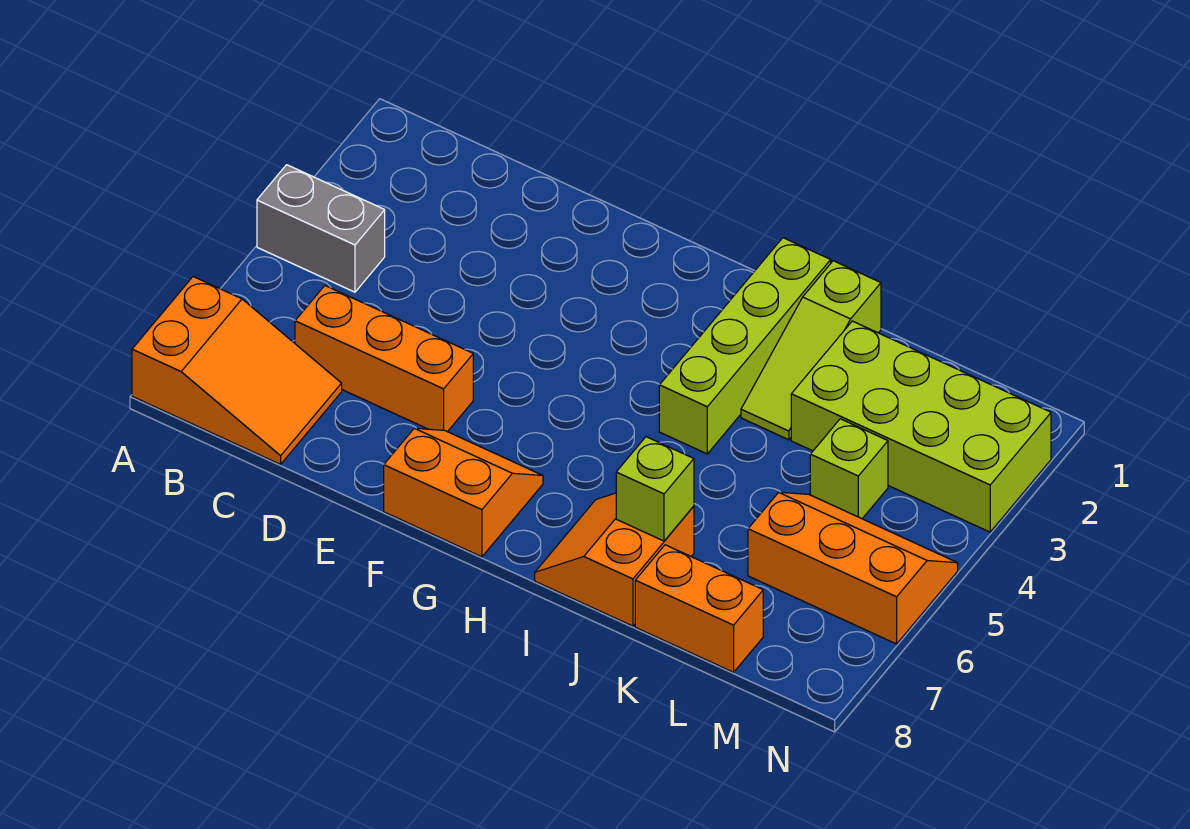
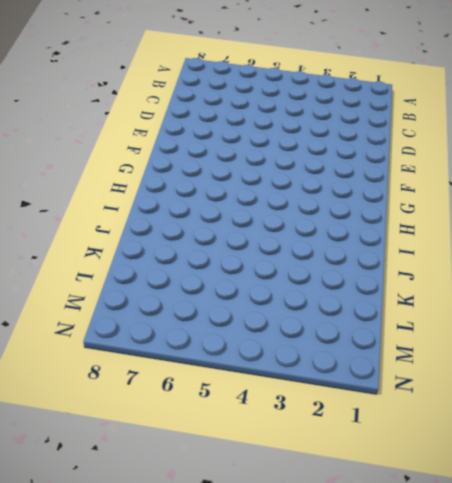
none -> grey 1x2 brick [257,165,385,292]
none -> orange 2x3 slope [132,277,342,464]
none -> orange 1x3 brick [295,286,473,432]

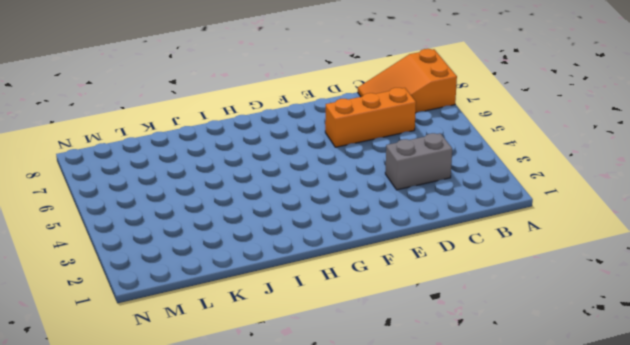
grey 1x2 brick [385,133,452,190] -> grey 1x2 brick moved to [257,165,385,292]
none -> orange 2x2 slope [384,428,543,557]
none -> lime 1x4 brick [659,238,831,454]
none -> orange 2x2 slope [535,493,694,626]

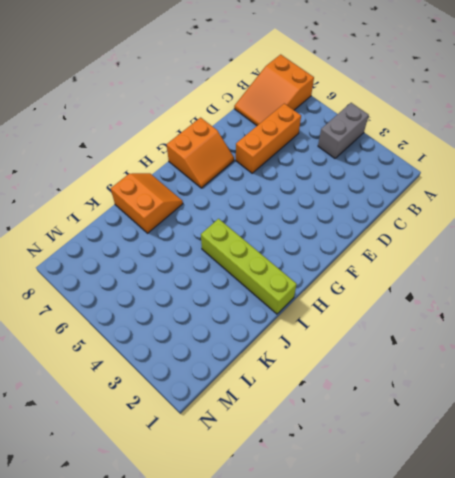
none -> lime 1x3 slope [741,261,881,440]
none -> lime 2x4 brick [791,321,1051,532]
none -> orange 1x2 brick [635,545,763,672]

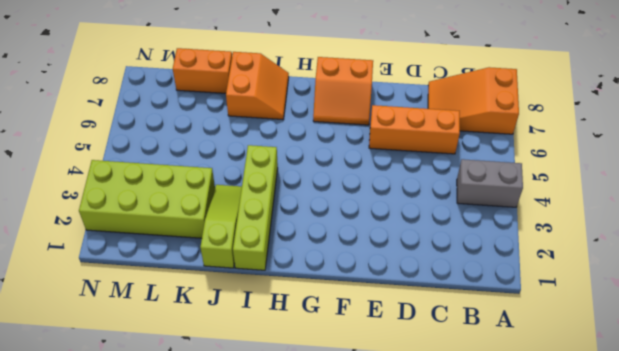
none -> lime 1x1 brick [810,419,888,519]
none -> orange 2x3 slope [748,492,958,644]
none -> lime 1x1 brick [616,437,694,541]

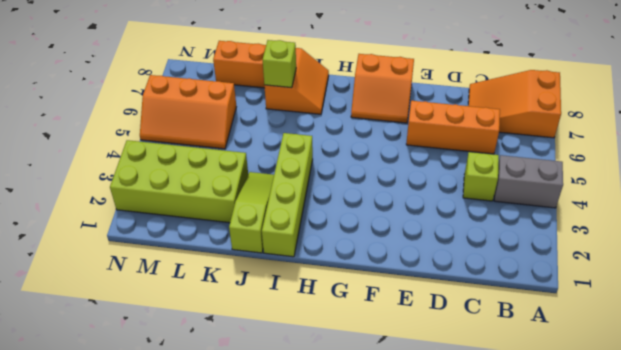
lime 1x1 brick [463,152,499,201] -> lime 1x1 brick moved to [810,419,888,519]

